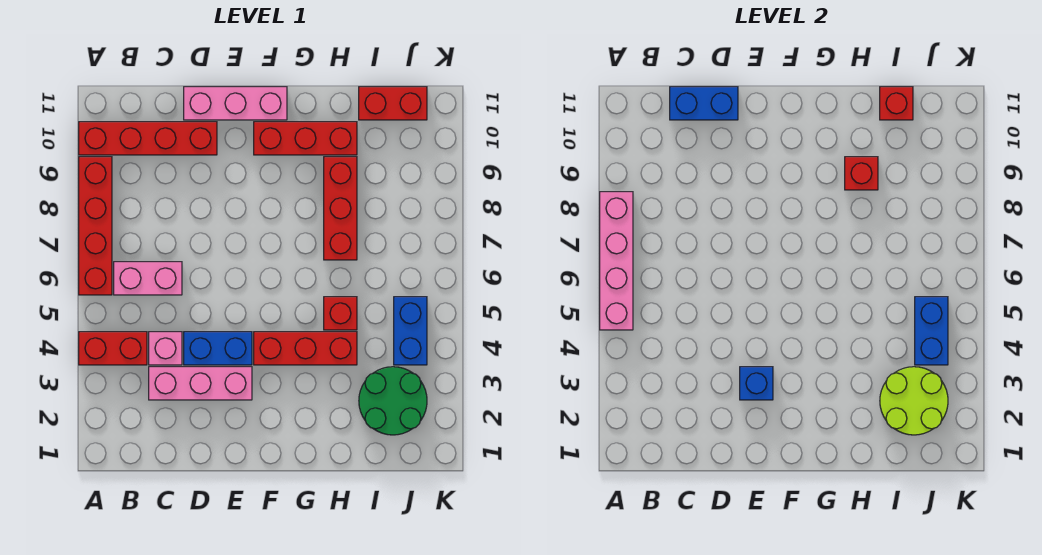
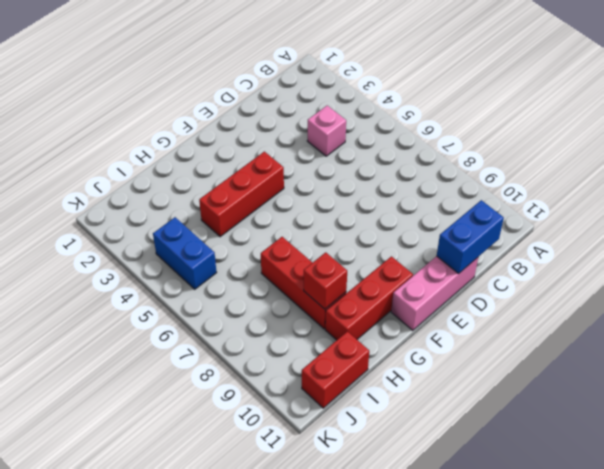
none -> red 1x2 brick [79,332,147,365]
none -> red 1x4 brick [79,157,112,295]
none -> red 1x4 brick [79,122,217,155]

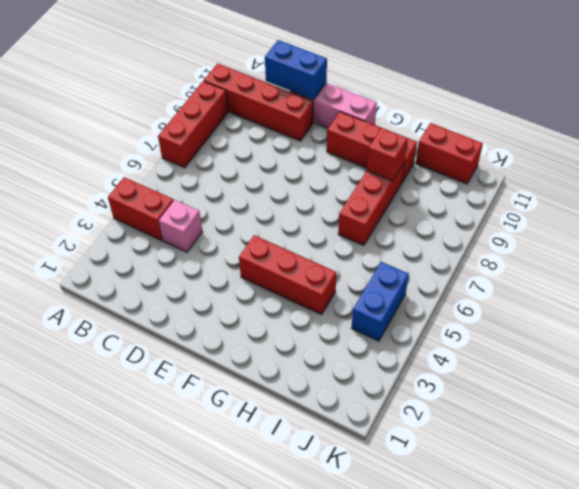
red 1x3 brick [158,81,228,168] -> red 1x4 brick [79,157,112,295]
none -> pink 1x2 brick [114,262,182,295]
none -> pink 1x3 brick [149,367,252,400]
none -> blue 1x2 brick [184,332,252,365]

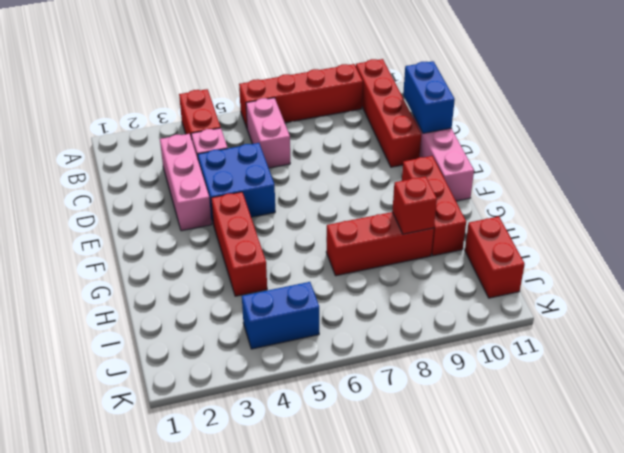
blue 2x2 brick [198,143,275,222] -> blue 1x2 brick [184,332,252,365]
none -> red 1x1 brick [324,297,357,330]
none -> green 2x2 round brick [359,367,427,435]
none -> pink 1x4 brick [600,192,633,330]

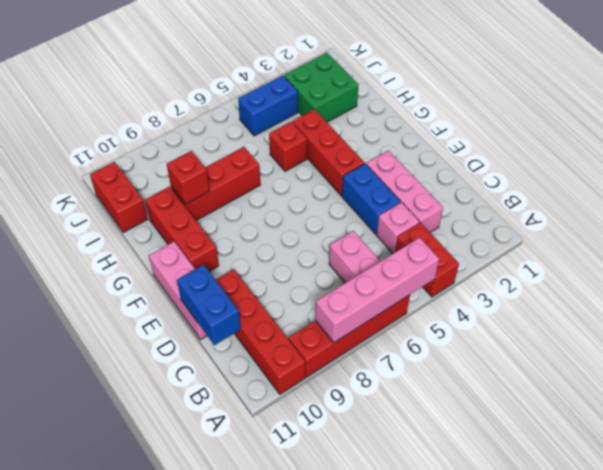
green 2x2 brick [284,53,358,122] -> green 2x2 round brick [359,367,427,435]
none -> blue 1x1 brick [740,367,773,400]
none -> lime 2x2 round brick [880,367,948,435]
none -> red 1x1 brick [880,87,913,120]

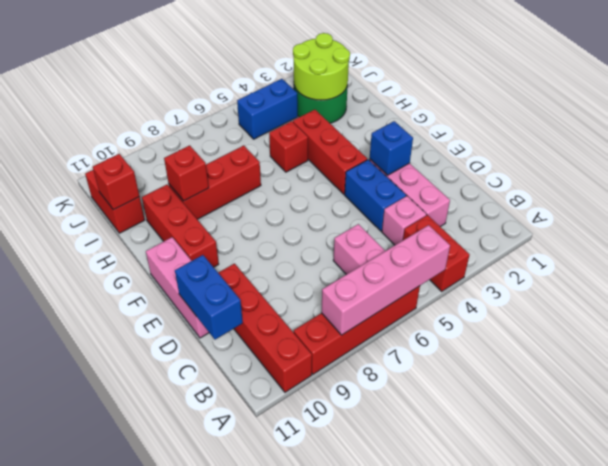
none -> blue 1x2 brick [915,297,948,365]

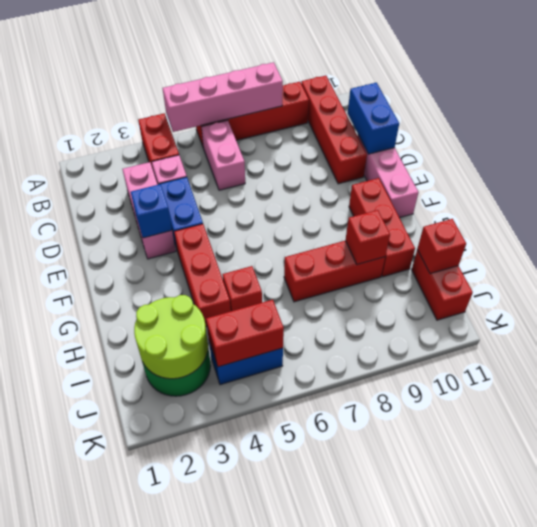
red 1x2 brick [206,300,284,367] -> blue 1x2 brick [915,297,948,365]

